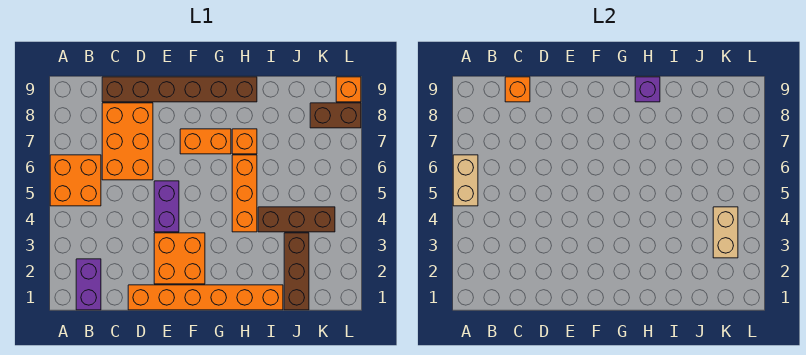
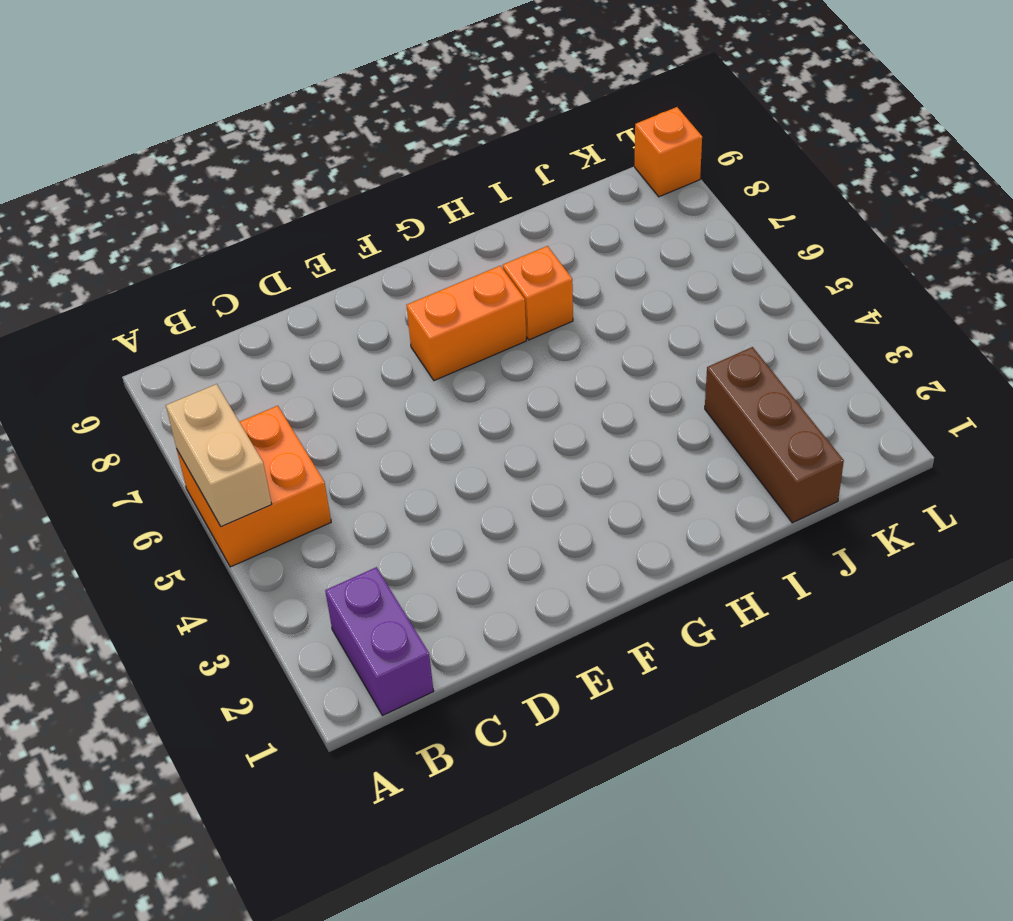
none -> orange 2x3 brick [102,103,153,180]
none -> brown 1x6 brick [102,77,257,102]
none -> orange 1x6 brick [128,285,283,310]

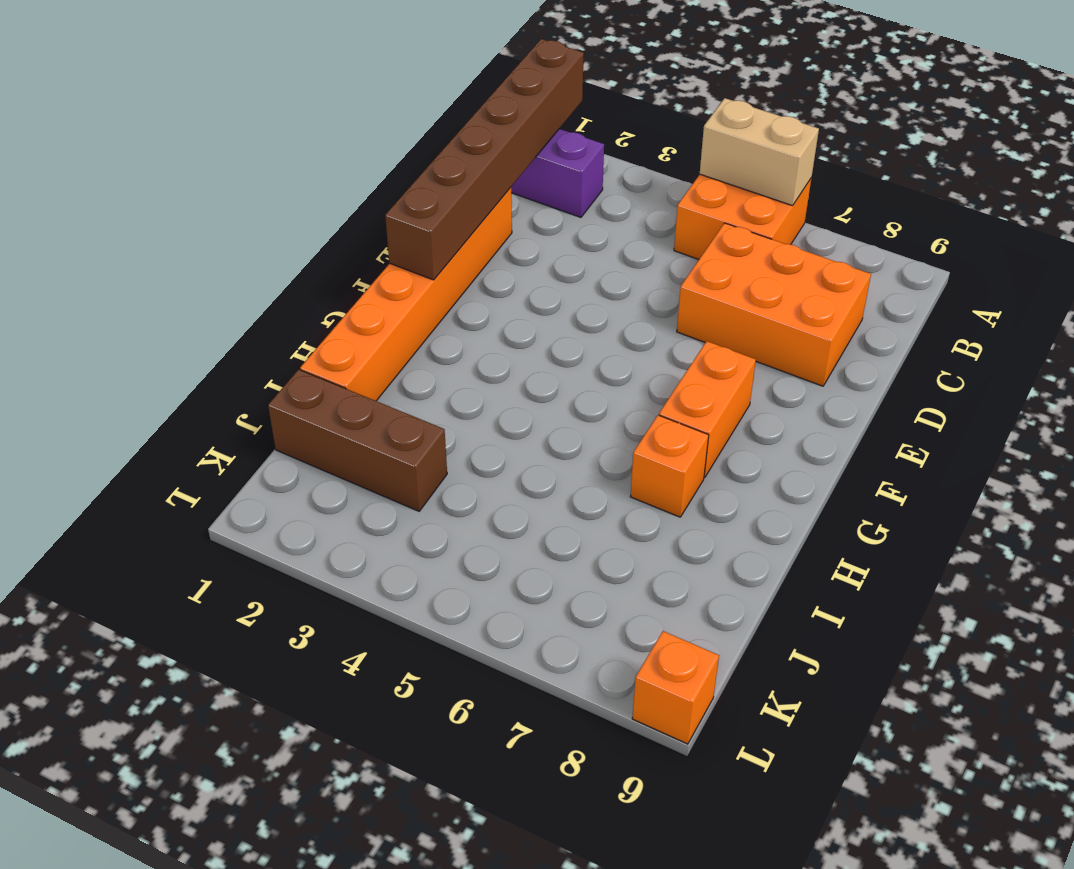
brown 1x6 brick [385,39,584,280] -> brown 1x6 brick moved to [102,77,257,102]
none -> orange 2x2 brick [154,233,205,284]
none -> purple 1x2 brick [154,181,179,232]
none -> orange 1x3 brick [232,155,257,232]

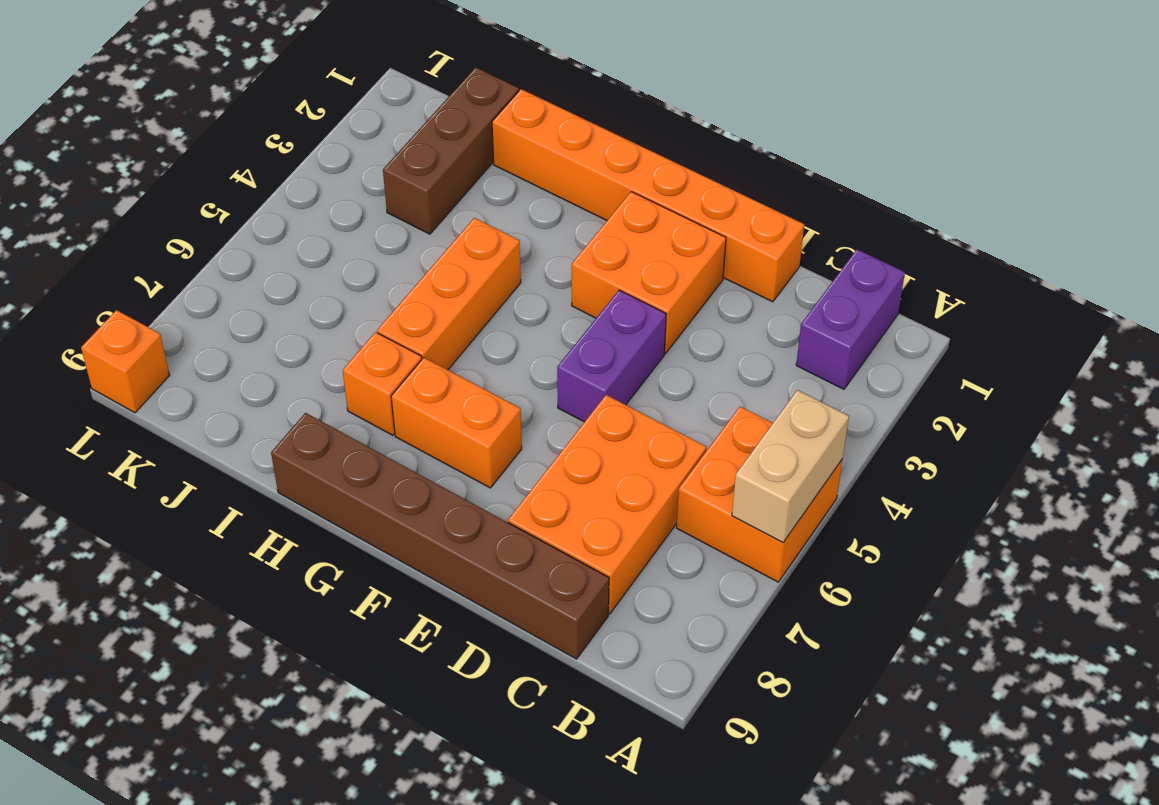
none -> brown 1x3 brick [258,207,335,232]
none -> brown 1x2 brick [310,103,361,128]
none -> orange 1x1 brick [505,77,530,102]

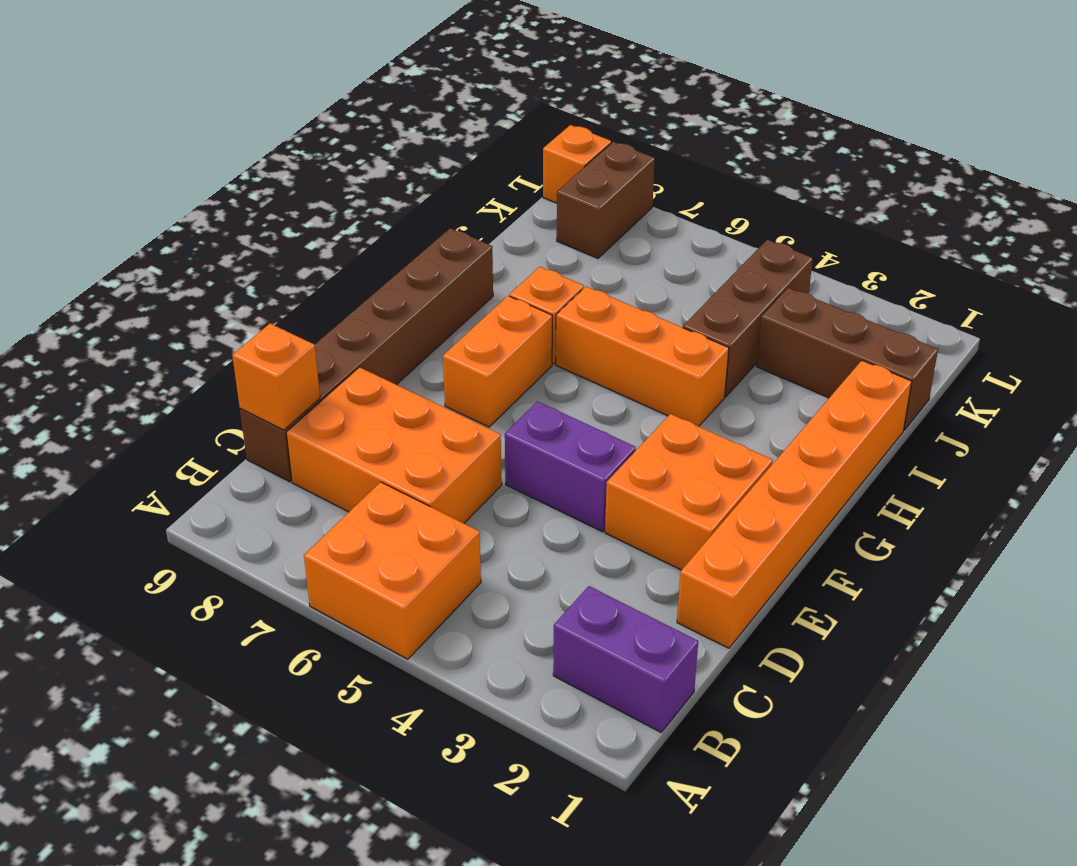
none -> tan 1x2 brick [453,155,478,206]
none -> purple 1x1 brick [635,77,660,102]
none -> tan 1x2 brick [713,207,738,258]

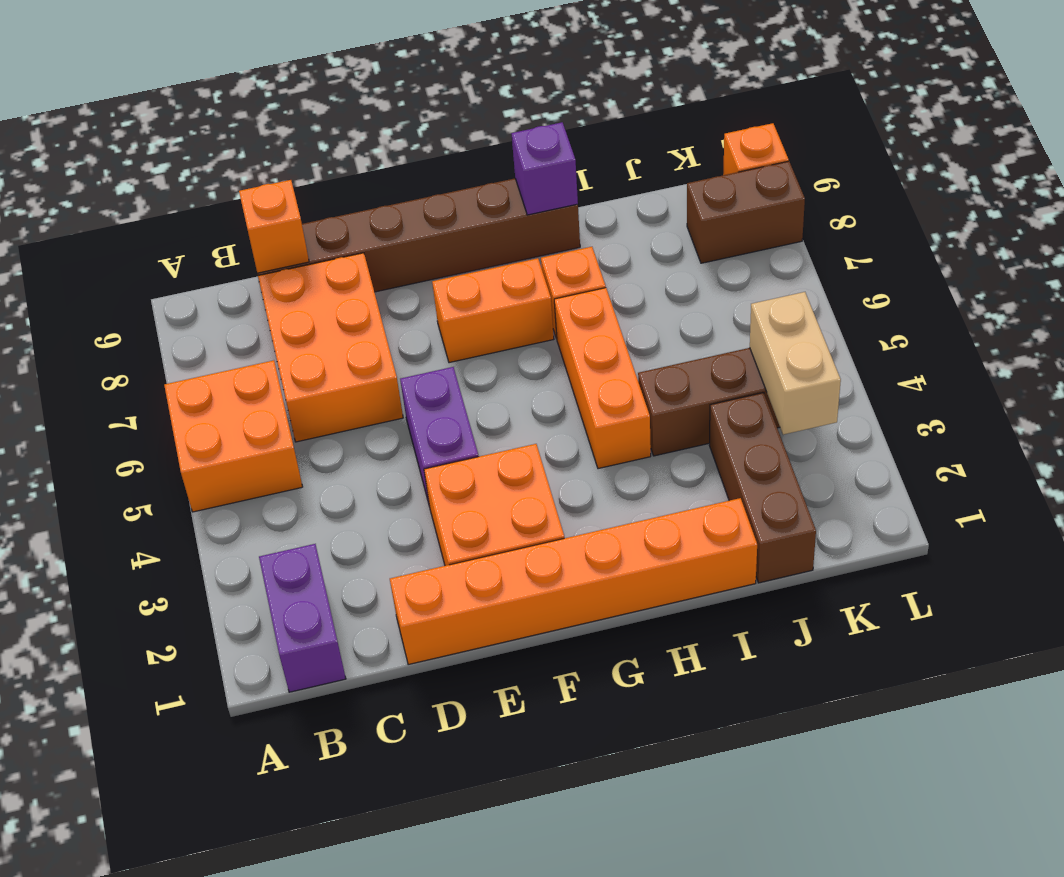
none -> tan 1x2 brick [453,155,478,206]

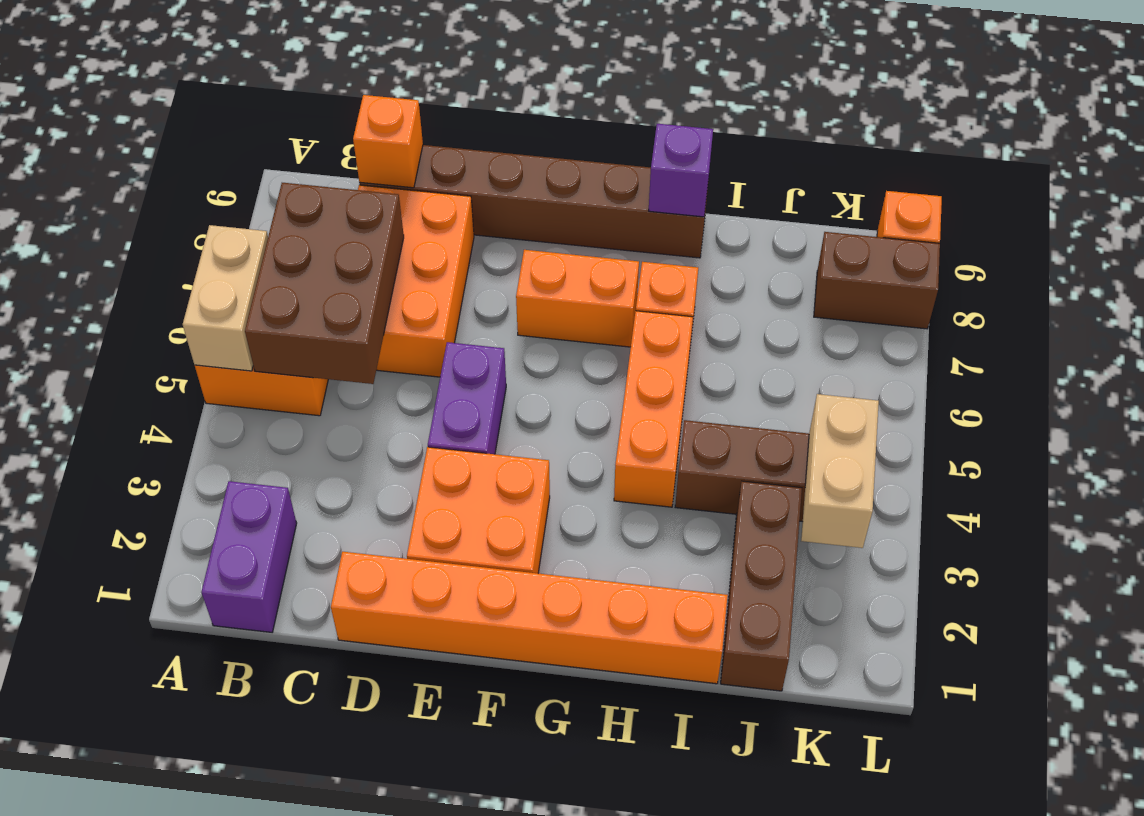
brown 2x3 brick [245,183,404,384] -> none

